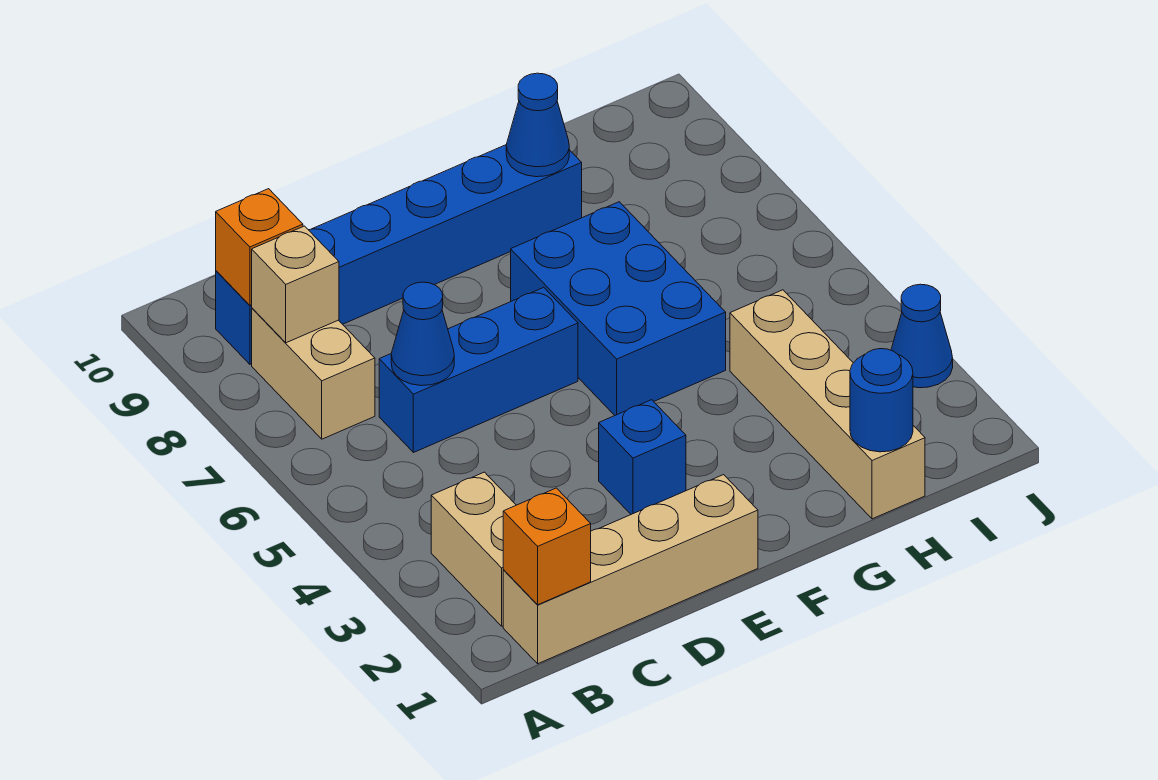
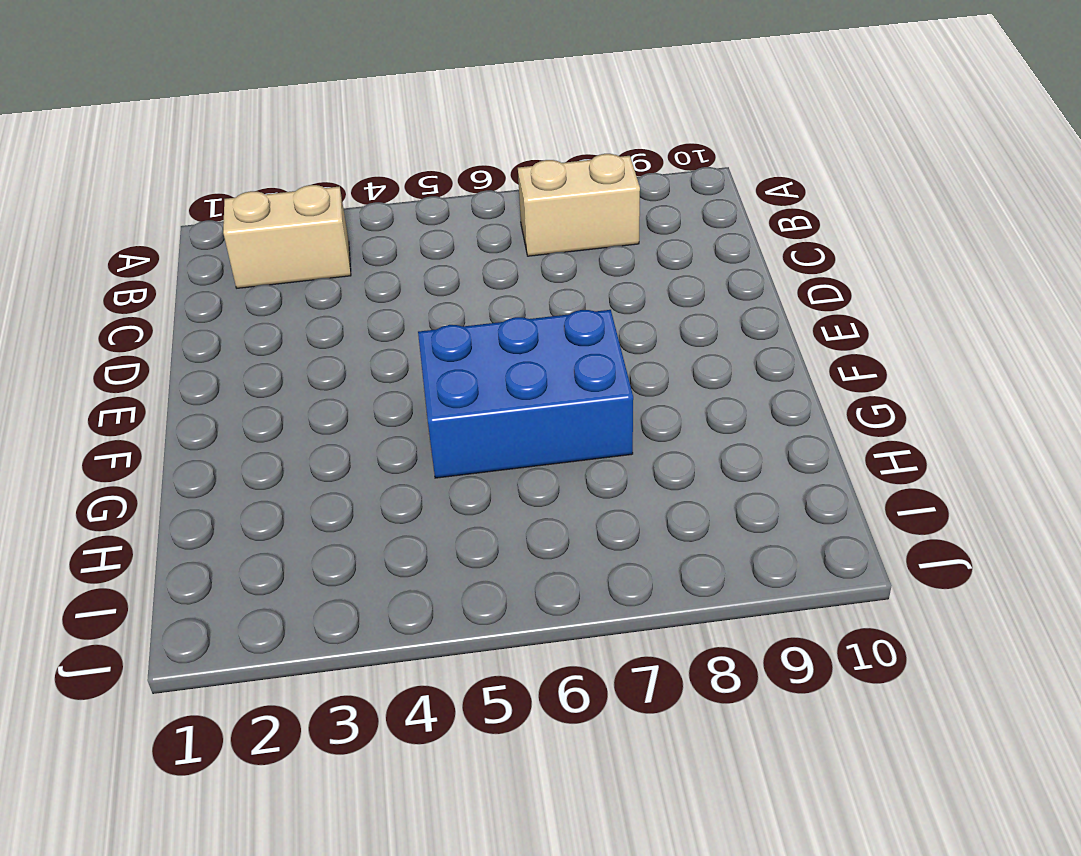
none -> tan 1x4 brick [503,475,758,664]
none -> blue 1x6 brick [216,145,582,364]
none -> blue 1x3 brick [379,287,578,453]

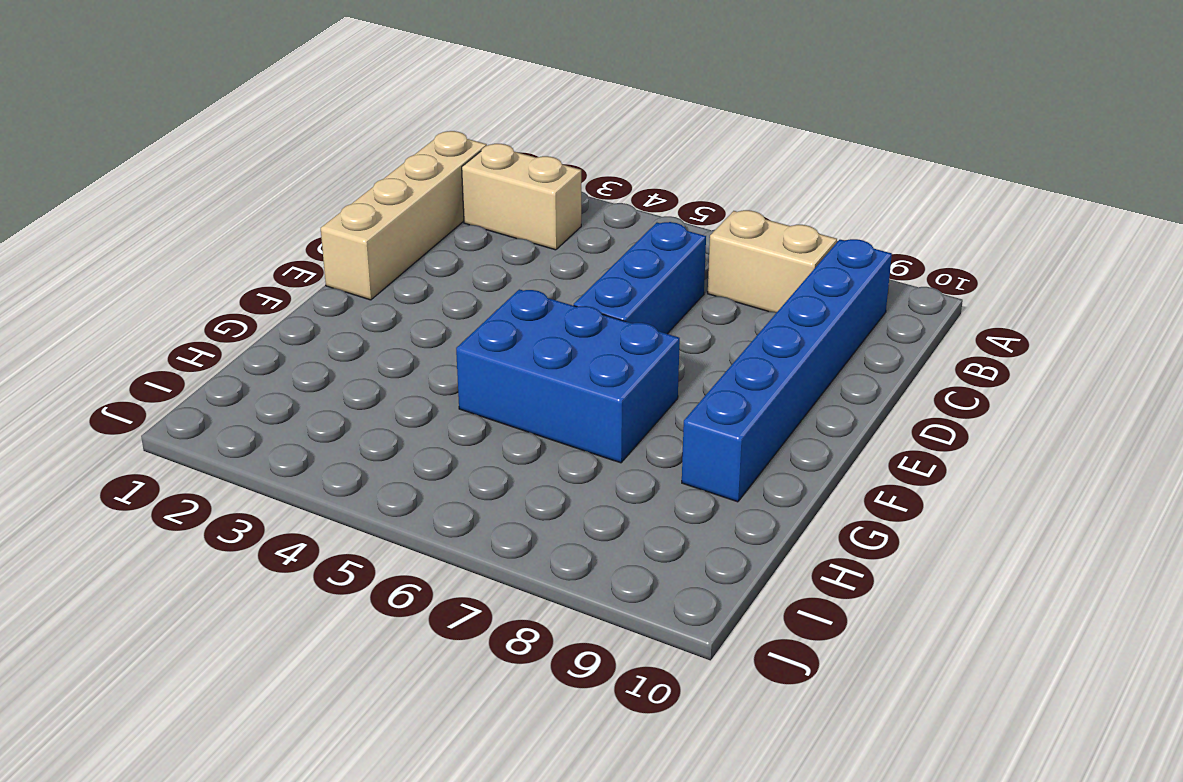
none -> blue 1x1 brick [599,400,686,514]
none -> tan 1x4 brick [730,290,925,519]
none -> blue 1x1 cone [891,284,953,388]

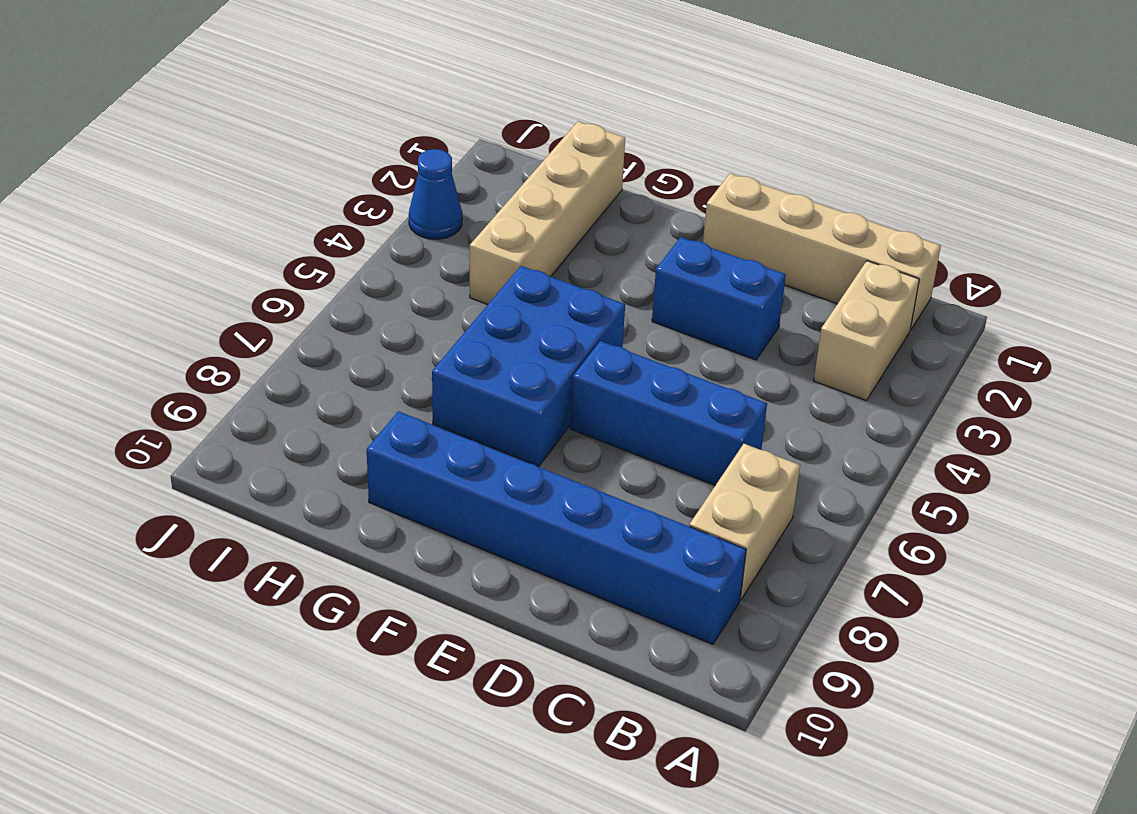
blue 1x2 brick [652,237,786,360] -> blue 1x1 brick [599,400,686,514]
none -> orange 1x1 brick [503,488,591,605]
none -> tan 1x1 brick [252,226,339,343]
none -> orange 1x1 brick [216,189,303,305]

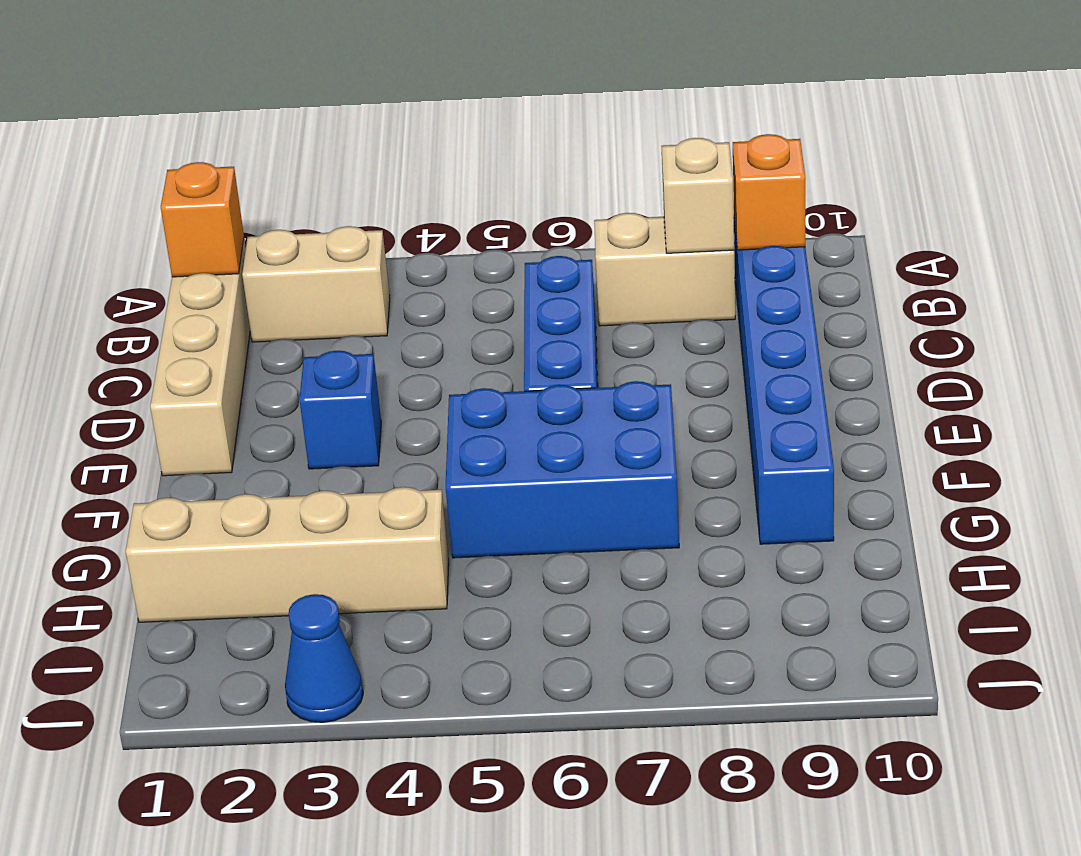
none -> blue 1x1 cone [391,282,454,386]
none -> blue 1x1 cone [506,73,569,177]
none -> blue 1x1 round brick [850,349,913,452]

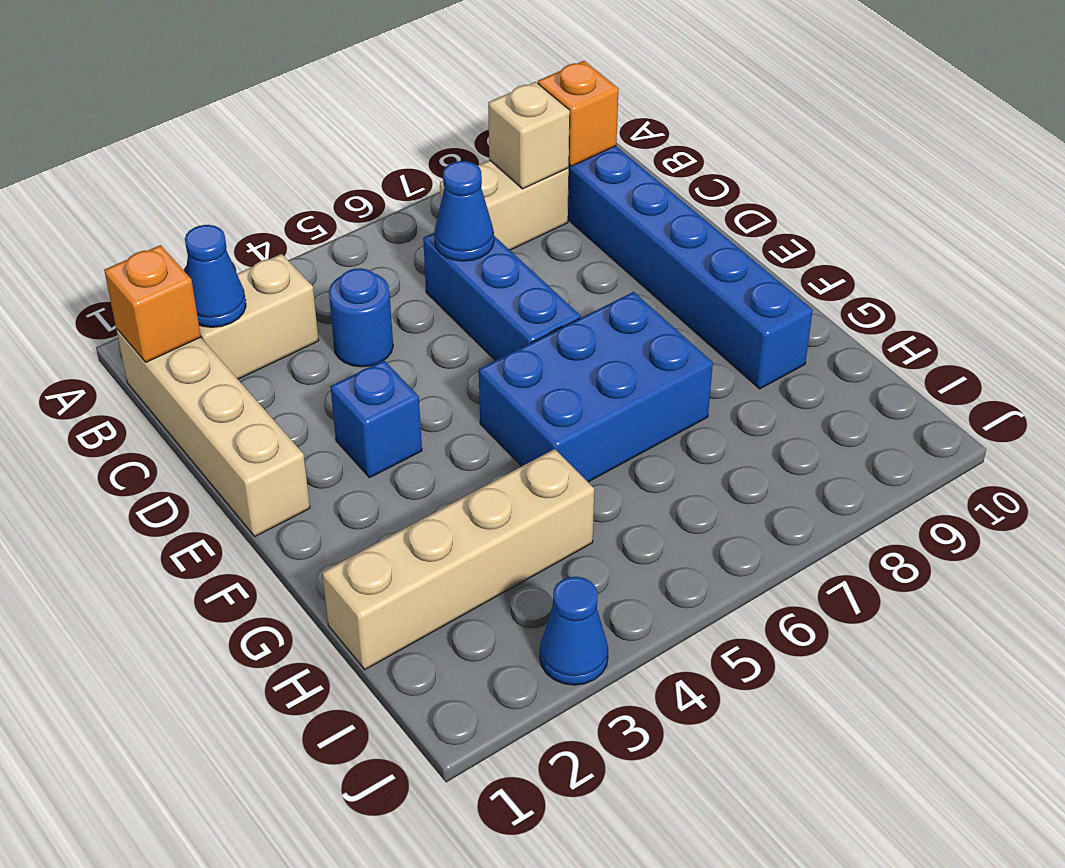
blue 1x1 cone [185,225,246,327] -> blue 1x1 cone moved to [506,73,569,177]
blue 1x1 round brick [329,268,393,367] -> blue 1x1 round brick moved to [850,349,913,452]

